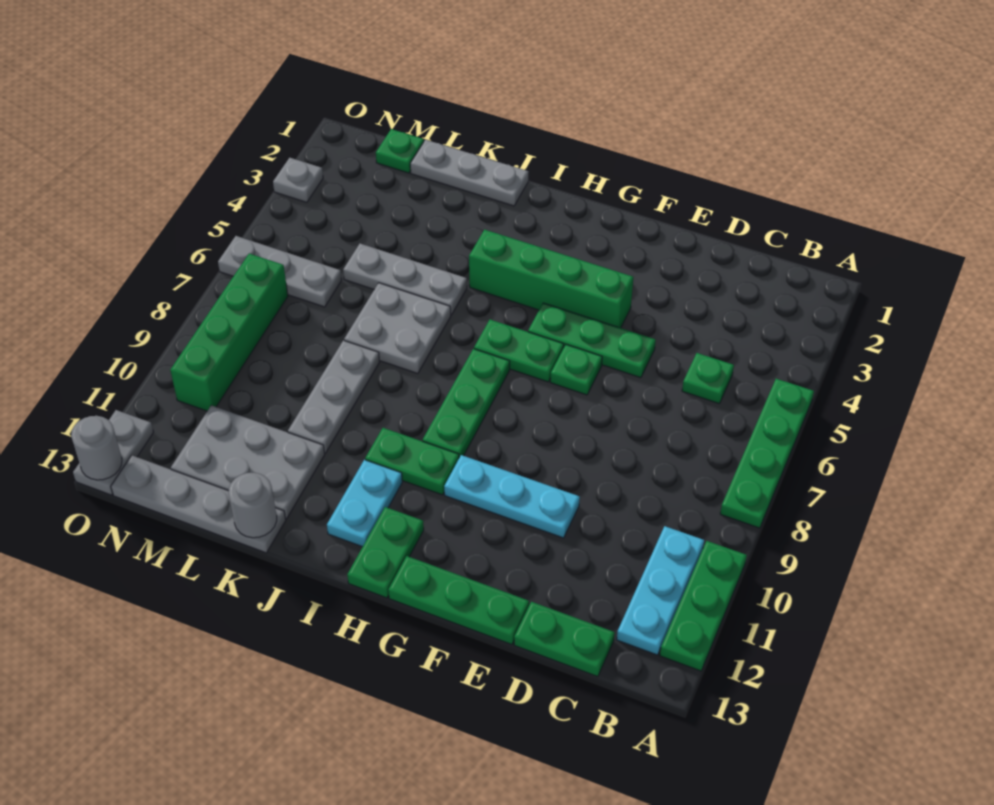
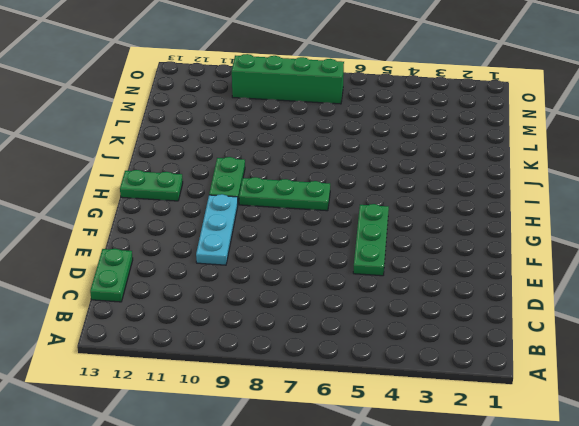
none -> green 1x4 plate [720,379,814,528]
none -> green 1x3 plate [660,541,747,671]
none -> cyan 1x3 plate [617,526,704,655]

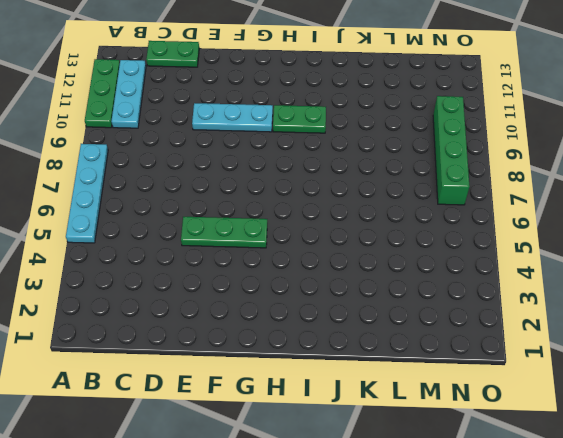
cyan 1x4 plate [66,144,108,243] -> green 1x4 plate [720,379,814,528]
none -> green 1x1 plate [682,353,734,404]
none -> green 1x3 plate [388,556,529,644]
none -> green 1x4 brick [469,230,633,328]

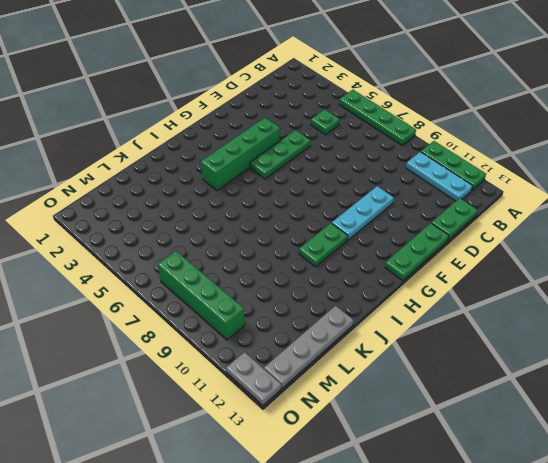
none -> green 1x1 plate [550,345,602,395]
none -> green 1x2 plate [474,320,564,382]
none -> green 1x3 plate [423,349,510,457]

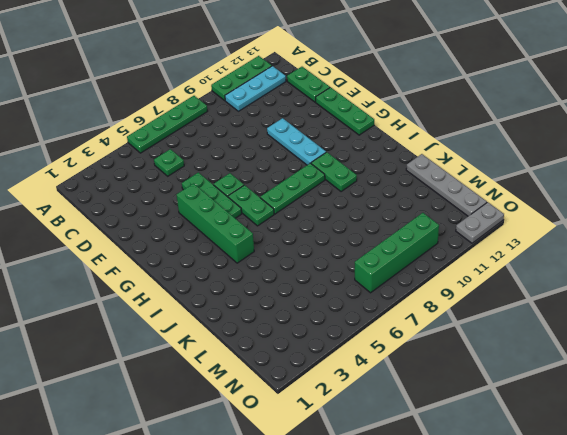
none -> green 1x2 plate [347,507,424,598]
none -> cyan 1x2 plate [327,460,402,547]
none -> grey 1x3 plate [410,140,528,206]

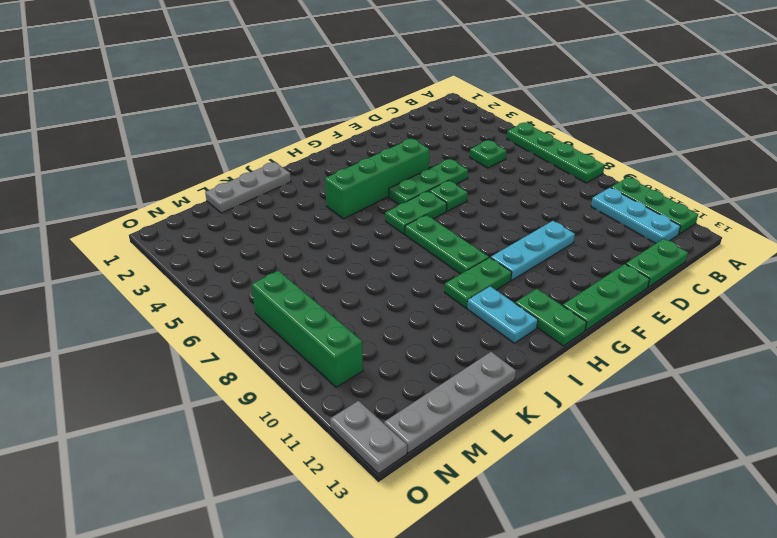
none -> grey 1x3 plate [343,244,467,315]
none -> grey 2x2 plate [344,283,451,374]
none -> grey 1x3 plate [288,340,380,453]

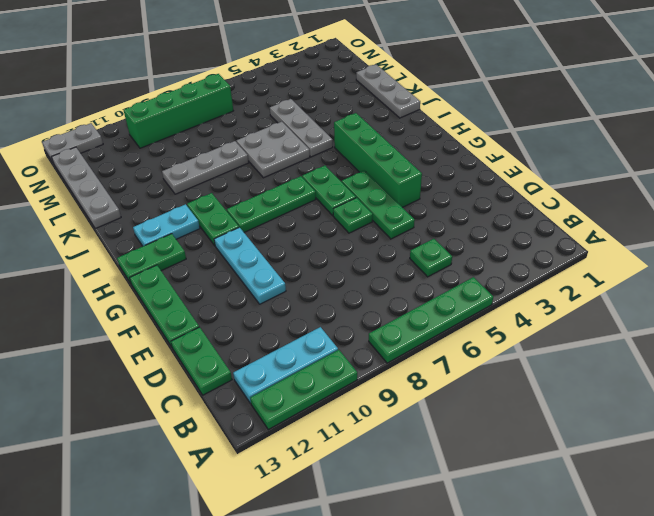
none -> grey 2x3 plate [171,405,325,519]
none -> green 1x1 plate [376,129,424,173]
none -> grey 1x3 plate [218,236,342,307]

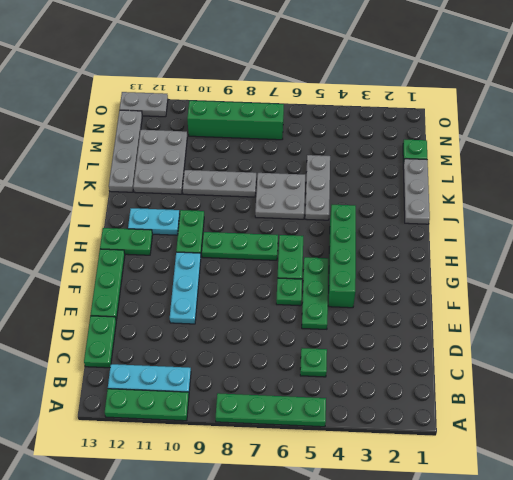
none -> grey 1x3 plate [218,236,342,307]
none -> grey 1x1 plate [273,158,323,202]
none -> grey 1x1 round brick [229,473,277,538]

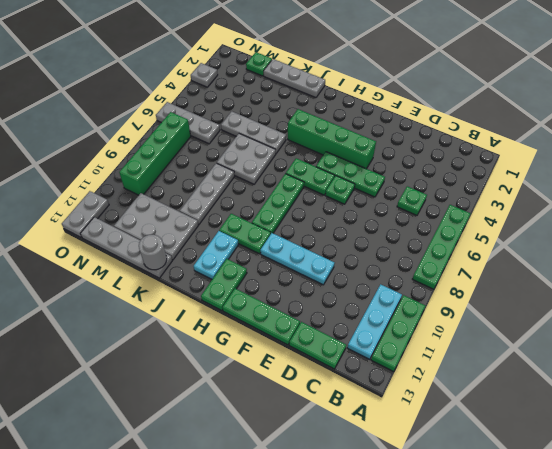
none -> grey 1x1 round brick [71,416,122,480]

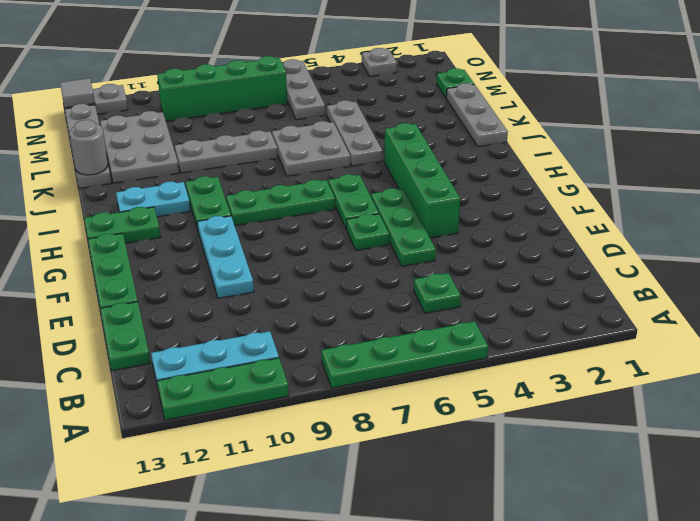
grey 1x1 tile [60,78,95,108] -> grey 1x1 round brick [71,416,122,480]

